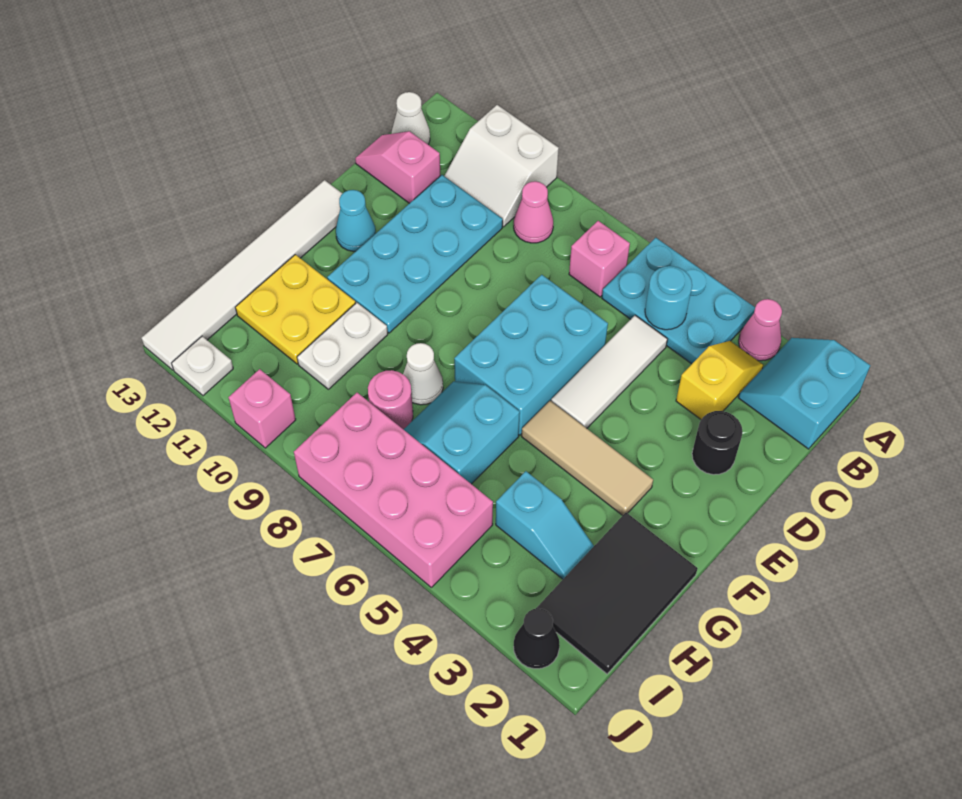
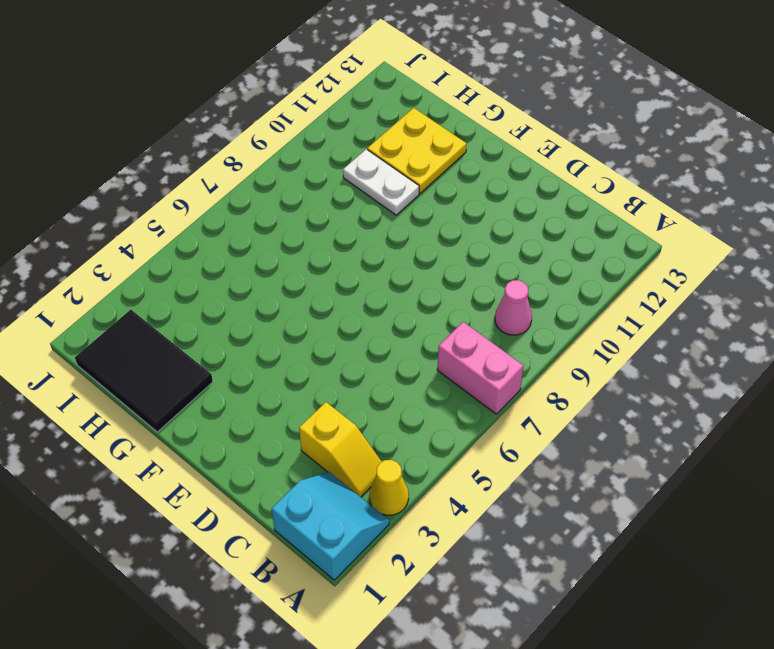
yellow 1x1 cone [370,460,409,515] -> pink 1x1 cone [739,299,782,361]
pink 1x2 brick [437,322,524,414] -> pink 1x1 brick [569,221,630,297]
none -> cyan 2x3 plate [602,238,755,364]
none -> white 2x2 slope [445,105,559,227]
none -> white 1x1 cone [392,92,430,145]

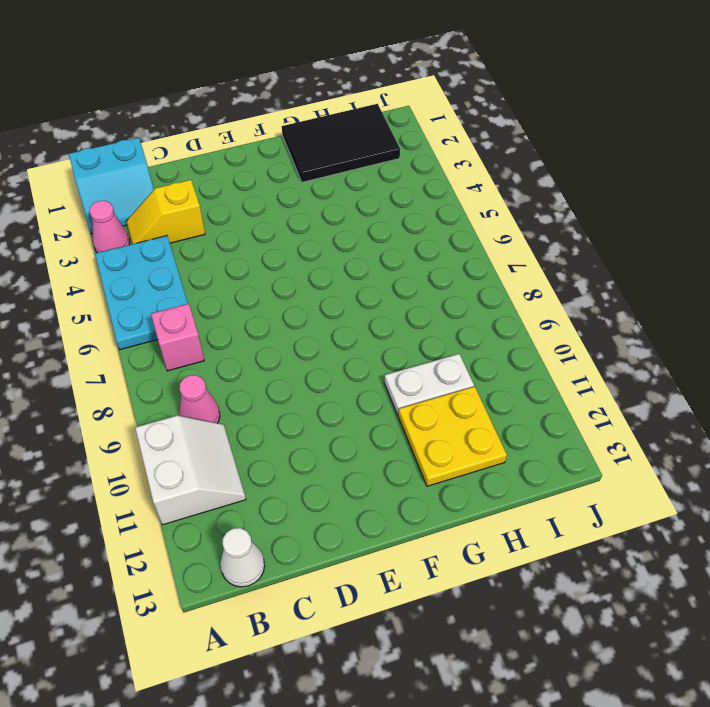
none -> white 1x3 tile [551,315,667,428]
none -> cyan 2x4 plate [327,175,503,333]
none -> pink 1x2 slope [355,131,441,204]

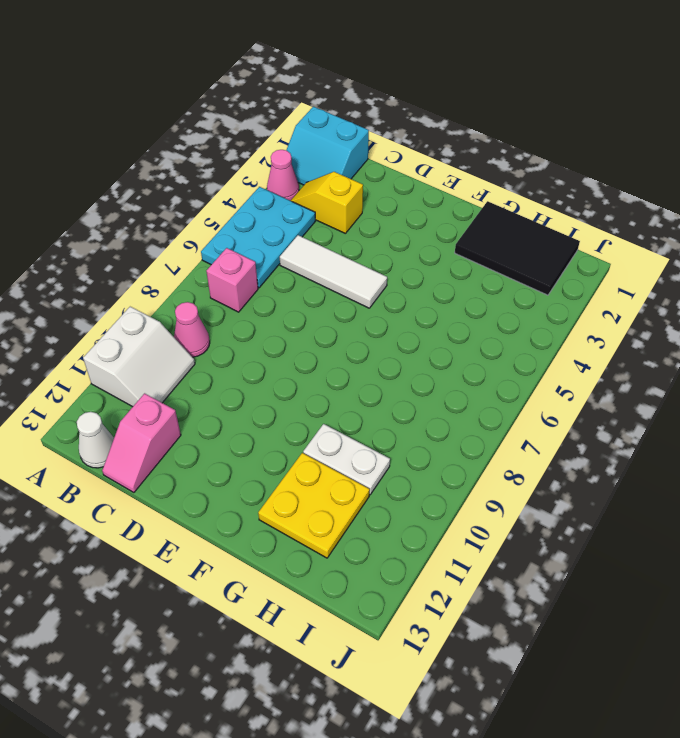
none -> cyan 2x4 plate [327,175,503,333]
none -> black 1x1 round brick [692,411,743,475]
none -> cyan 2x3 brick [454,275,608,435]

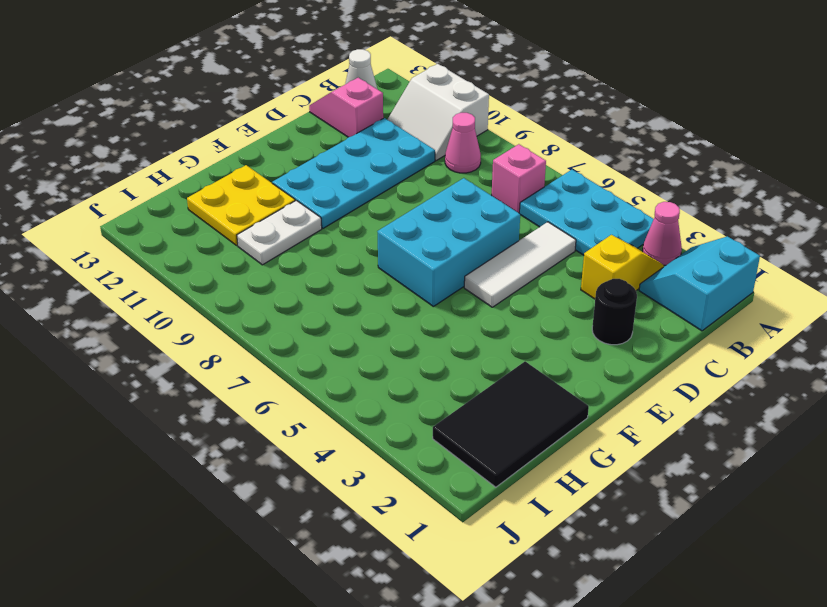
none -> cyan 1x1 cone [336,190,376,251]
none -> white 1x6 tile [142,180,343,370]
none -> tan 1x3 tile [522,401,653,516]

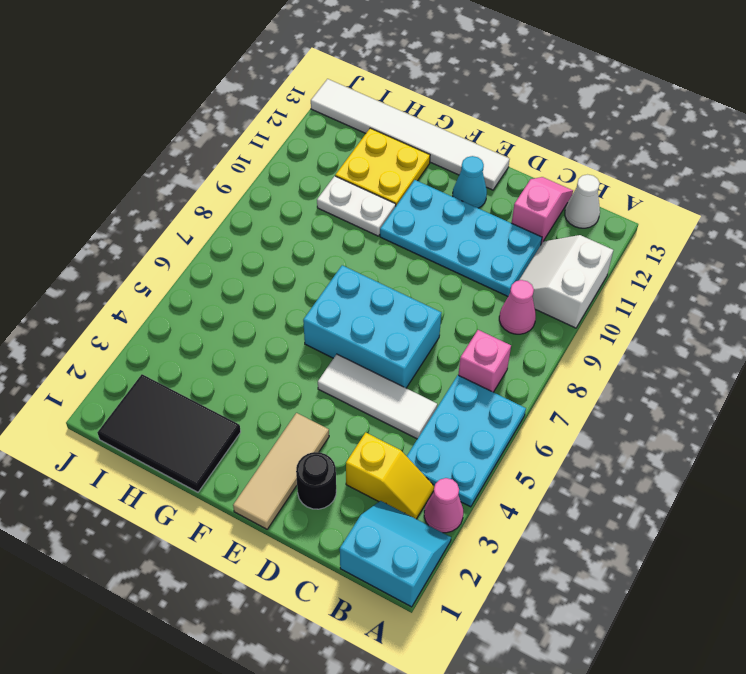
tan 1x3 tile [233,413,329,529] -> tan 1x3 tile moved to [522,401,653,516]
none -> cyan 2x2 slope [403,381,520,484]
none -> white 1x1 cone [403,343,443,405]
none -> cyan 1x2 slope [496,471,594,579]

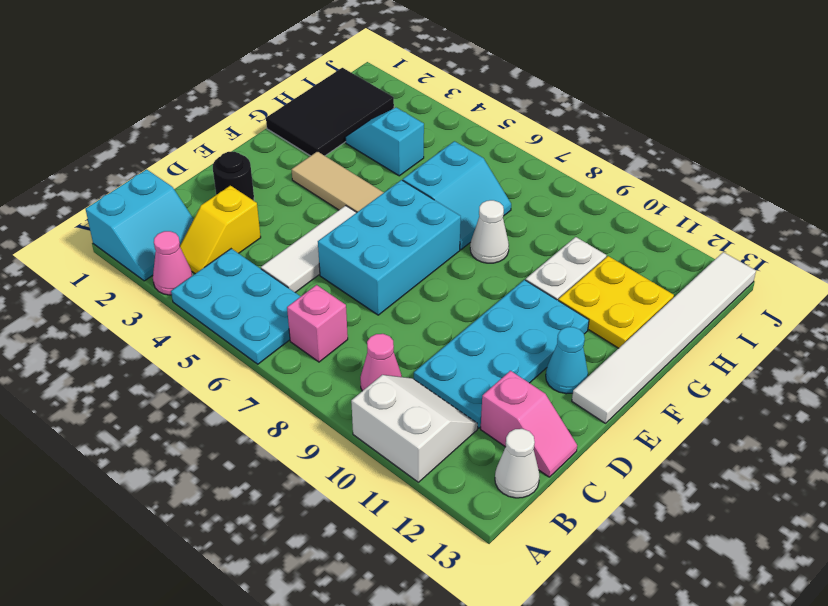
none -> pink 1x1 round brick [368,370,413,429]
none -> pink 2x4 brick [294,393,493,587]
none -> black 1x1 cone [514,608,560,669]

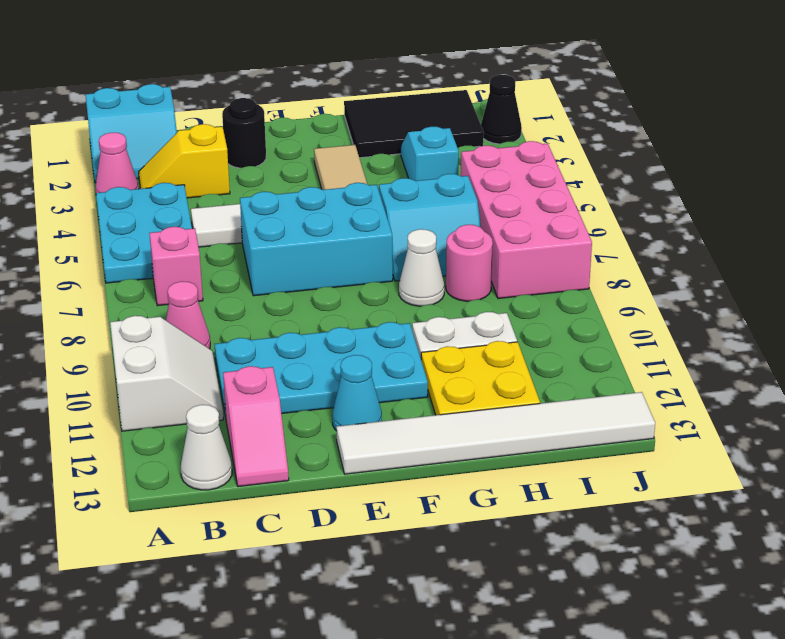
none -> pink 1x1 brick [229,369,296,448]
none -> white 1x1 plate [172,336,233,396]
none -> cyan 1x1 round brick [645,266,692,330]

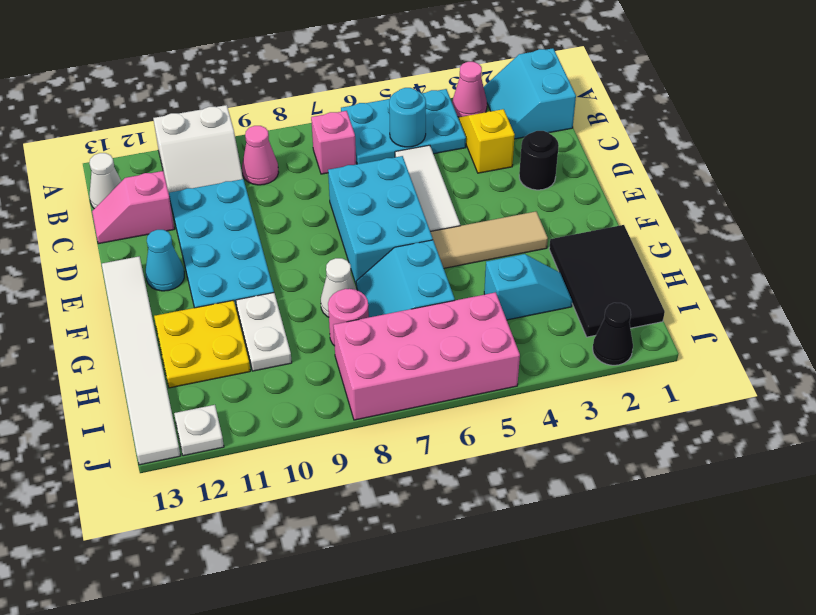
none -> pink 1x1 brick [229,369,296,448]

